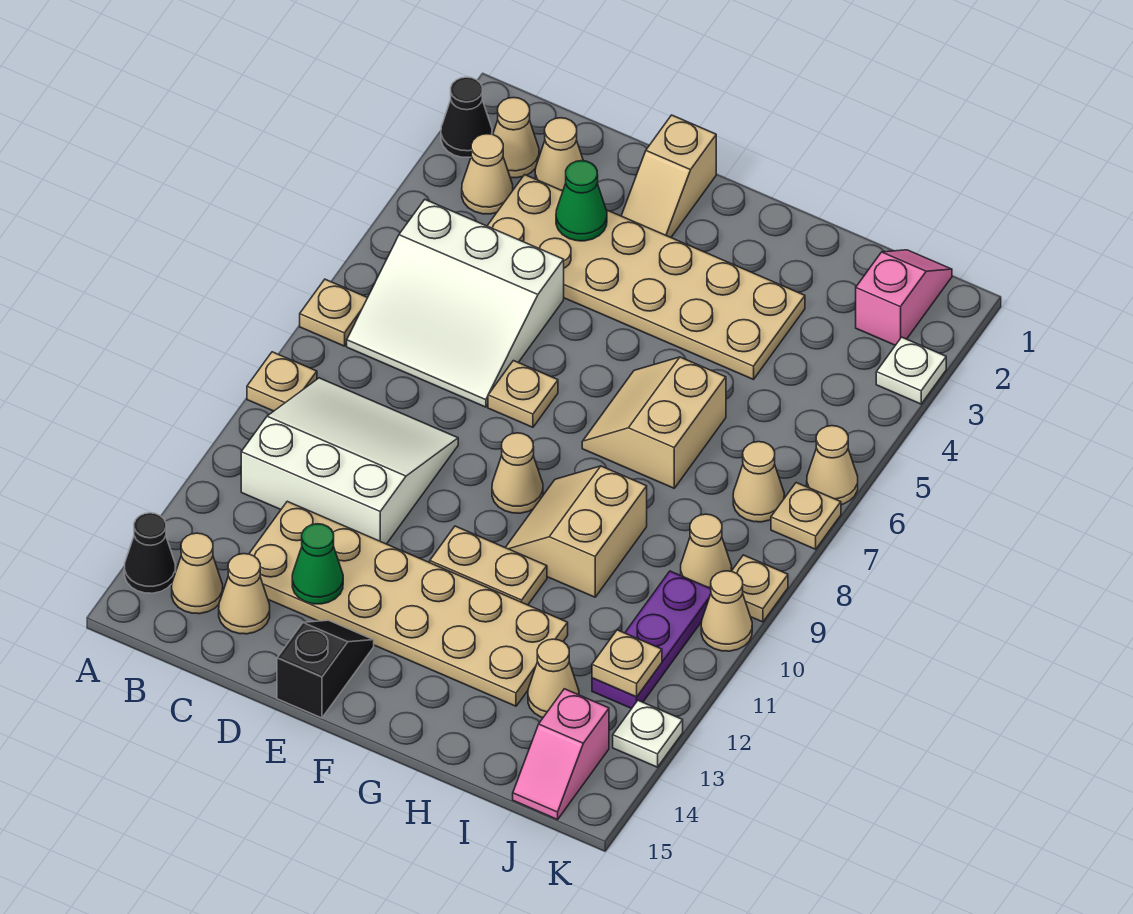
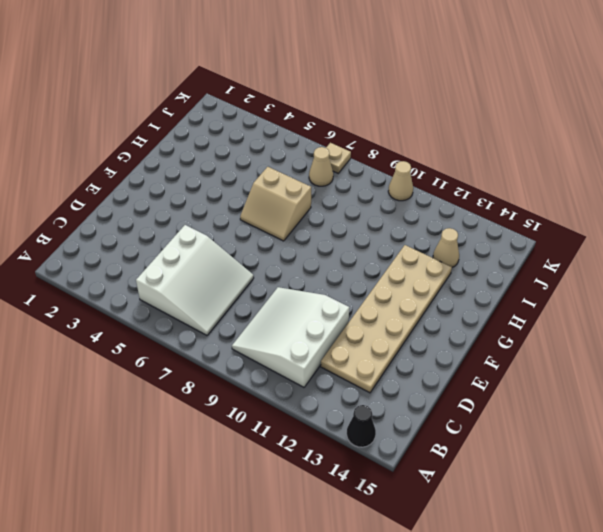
none -> black 1x1 cone [441,77,492,157]
none -> tan 1x1 plate [300,279,367,346]
none -> tan 1x1 plate [247,352,317,411]
none -> tan 1x1 cone [493,98,539,178]

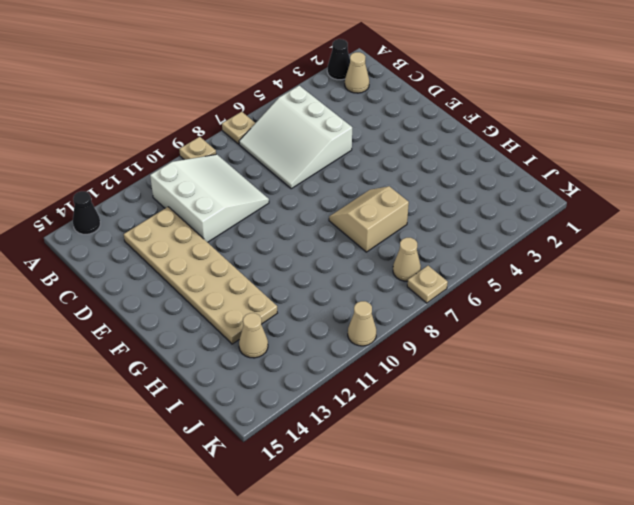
none -> tan 1x1 cone [462,134,513,214]
none -> tan 1x1 cone [172,533,223,614]
none -> tan 1x1 cone [535,118,583,191]
none -> tan 2x6 plate [487,175,805,380]

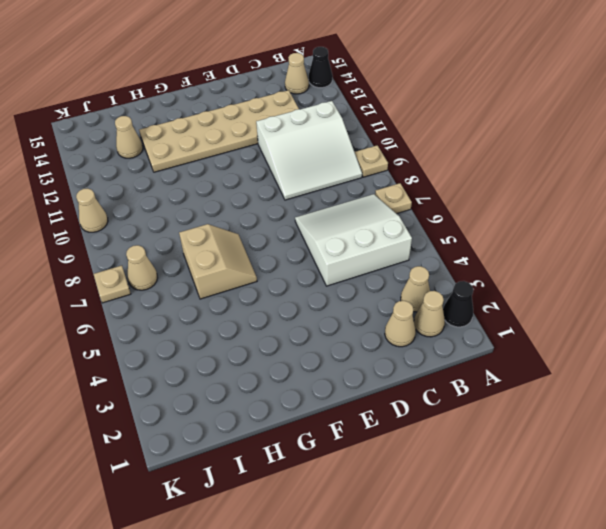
none -> tan 2x6 plate [487,175,805,380]
none -> tan 1x1 cone [219,554,270,634]
none -> tan 1x2 slope [621,115,716,237]
none -> tan 1x1 plate [488,361,558,427]

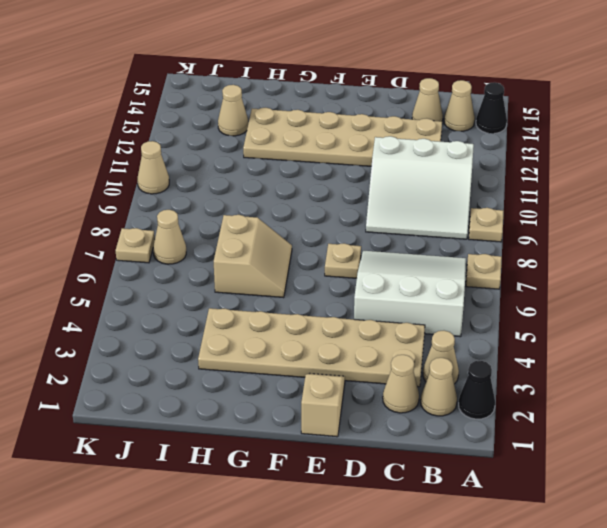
none -> black 1x2 slope [277,620,374,718]
none -> tan 1x1 cone [492,433,543,513]
none -> tan 1x2 plate [430,526,547,605]
none -> tan 2x2 slope [505,466,647,597]

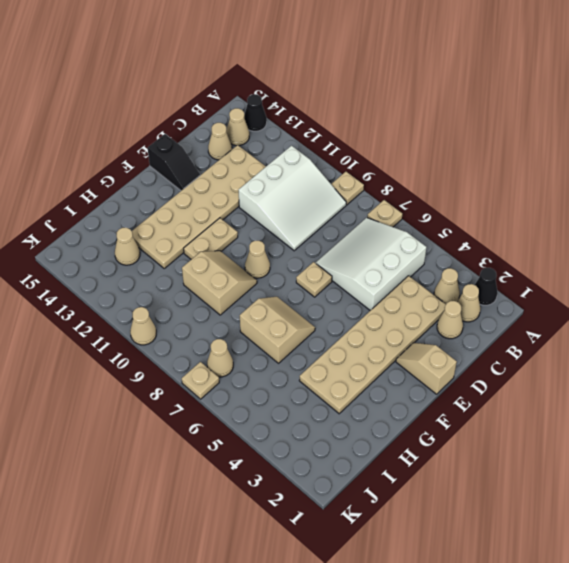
none -> pink 1x2 slope [856,250,952,345]
none -> tan 1x1 cone [681,514,732,588]
none -> purple 1x3 plate [592,571,711,709]
none -> pink 1x2 slope [513,689,609,820]

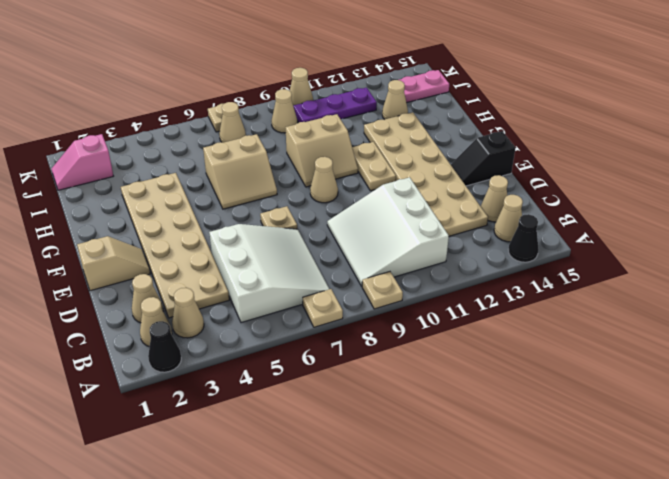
pink 1x2 plate [399,70,449,103] -> pink 1x2 slope [513,689,609,820]
none -> white 1x1 plate [876,337,946,404]
none -> tan 1x1 cone [807,426,858,505]
none -> tan 1x1 plate [732,555,788,622]
none -> white 1x1 plate [613,700,683,767]

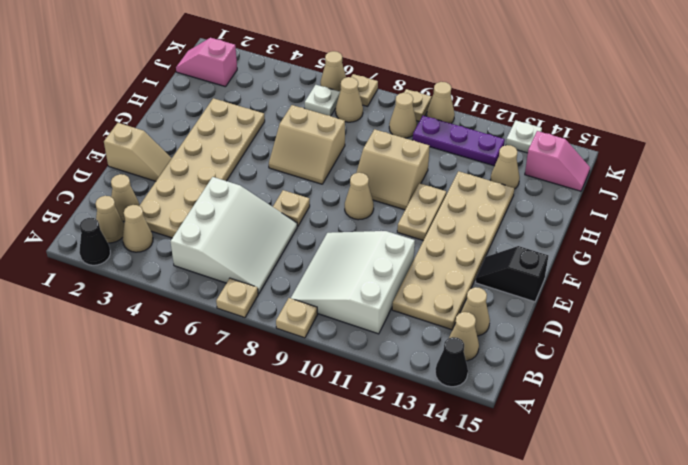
white 1x1 plate [305,85,340,116] -> white 1x1 plate moved to [876,337,946,404]
none -> green 1x1 cone [556,161,607,241]
none -> green 1x1 cone [292,524,343,604]
none -> tan 1x1 plate [592,630,662,697]

